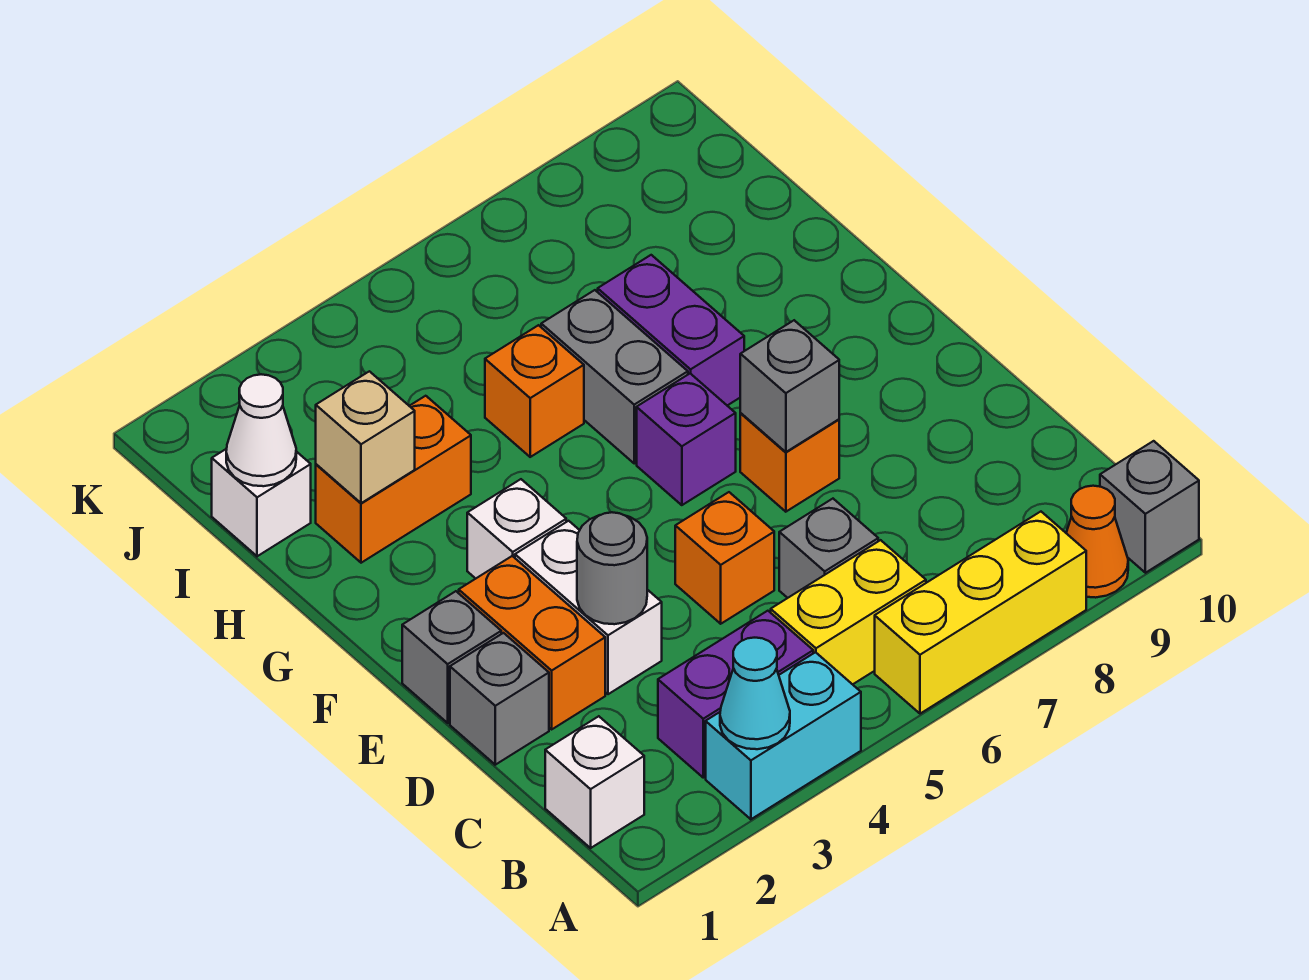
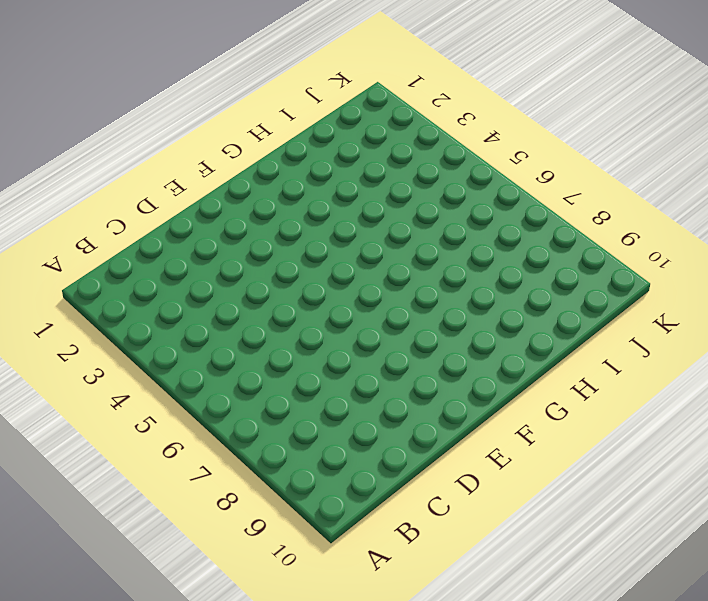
none -> cyan 1x2 brick [706,652,861,819]
none -> yellow 1x3 brick [875,512,1086,714]
none -> orange 1x1 cone [1066,486,1128,598]

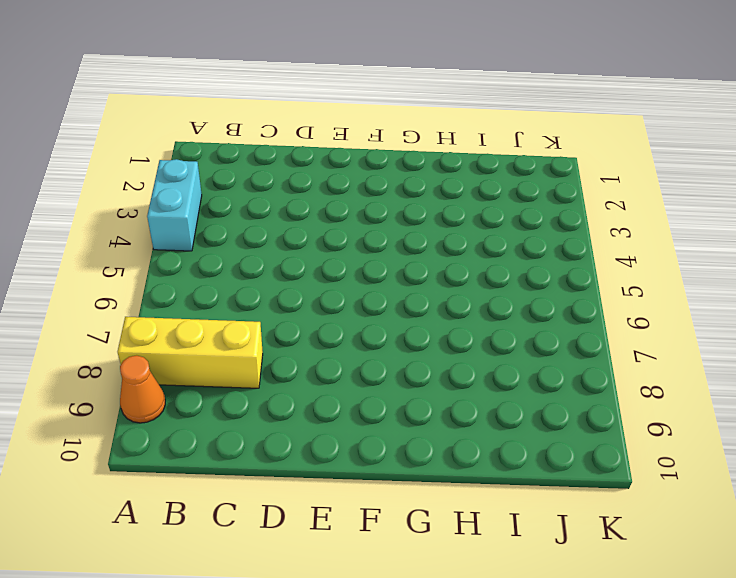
yellow 1x3 brick [117,317,263,388] -> yellow 1x3 brick turned to [875,512,1086,714]
none -> grey 1x1 brick [1100,441,1199,573]
none -> white 1x1 brick [545,716,644,848]
none -> purple 1x2 brick [658,611,813,778]

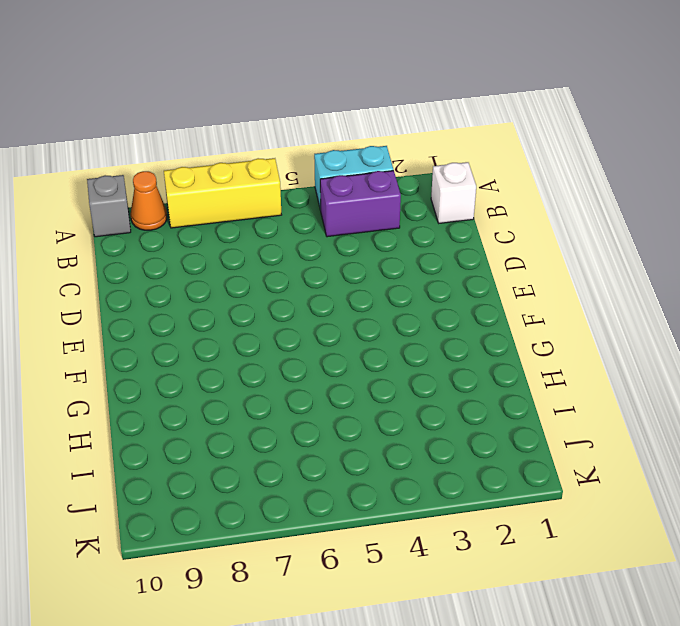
none -> yellow 1x2 brick [771,540,926,684]
none -> grey 1x1 brick [779,499,878,598]
none -> grey 1x1 brick [450,633,549,765]

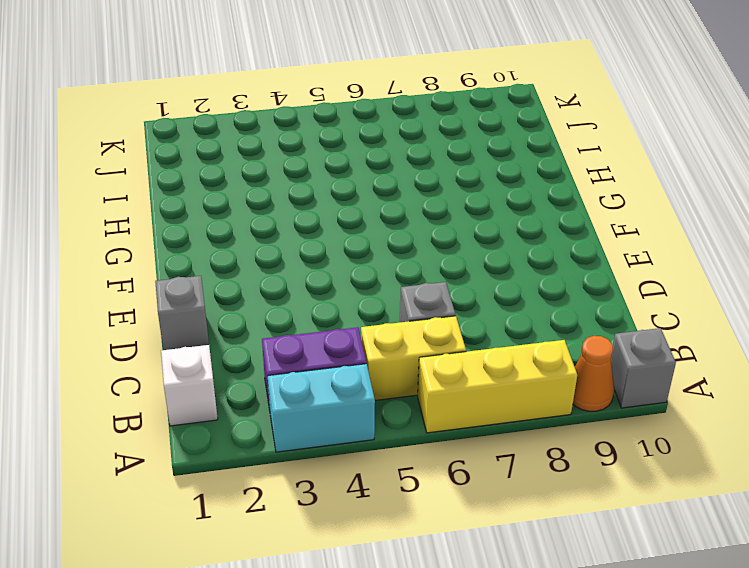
none -> orange 1x2 brick [459,556,605,729]
none -> white 1x2 brick [515,521,662,694]
none -> orange 1x1 brick [675,492,774,624]

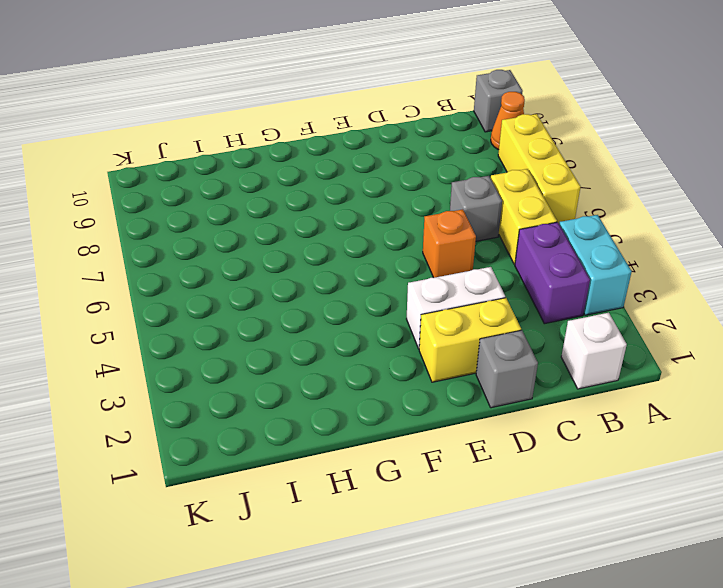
yellow 1x2 brick [419,298,521,382] -> orange 1x2 brick [459,556,605,729]
none -> grey 1x1 brick [402,591,501,723]
none -> orange 1x1 brick [740,414,839,512]
none -> white 1x1 brick [467,479,566,579]

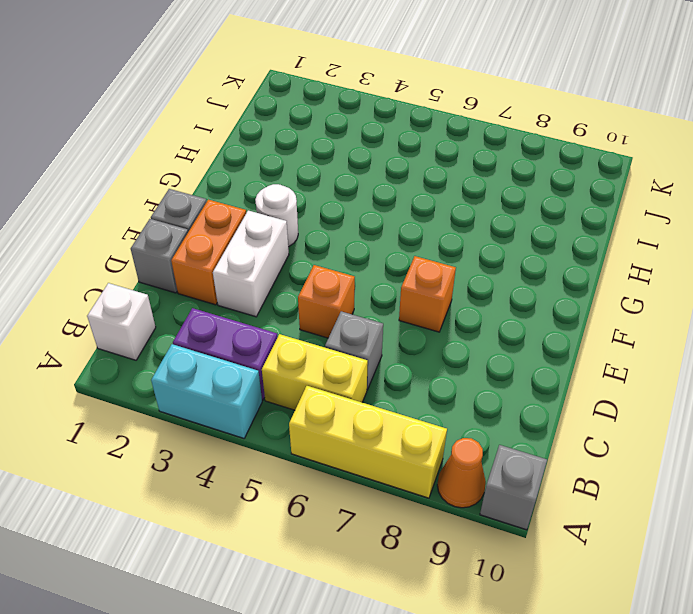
white 1x1 round brick [255,184,298,247] -> white 1x1 brick [467,479,566,579]
none -> purple 1x1 brick [637,374,736,505]
none -> grey 1x2 brick [541,290,688,463]
none -> purple 1x2 brick [598,255,744,405]

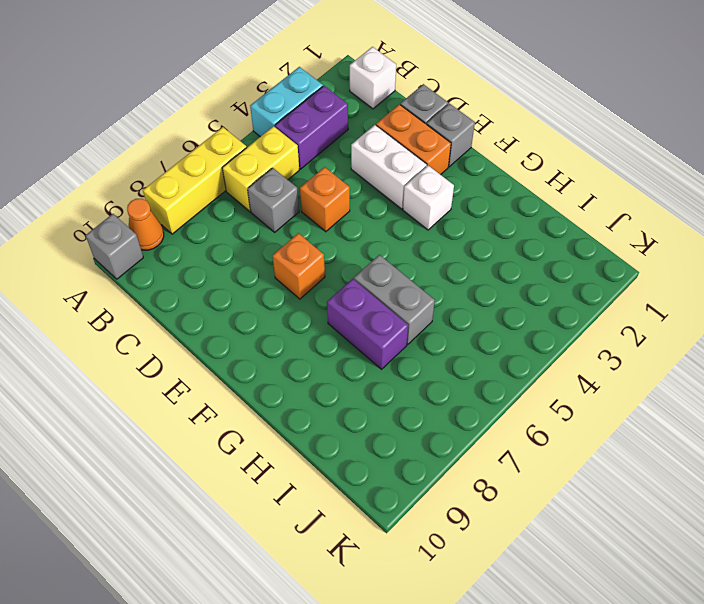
none -> purple 1x1 brick [637,374,736,505]
none -> orange 1x2 brick [316,396,471,563]
none -> orange 1x1 brick [485,325,584,457]

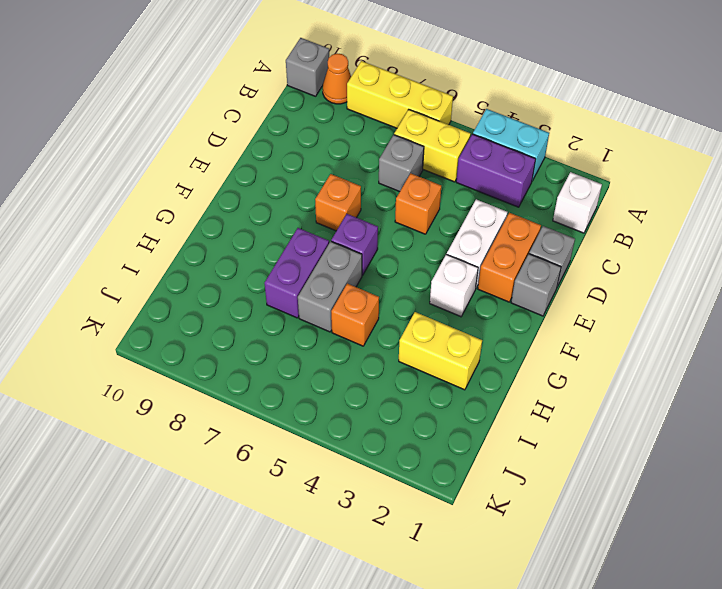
yellow 1x2 brick [399,312,482,390] -> orange 1x2 brick [316,396,471,563]
none -> white 1x1 brick [212,449,311,556]
none -> cyan 1x1 cone [720,638,790,749]
none -> grey 1x1 round brick [577,512,647,624]

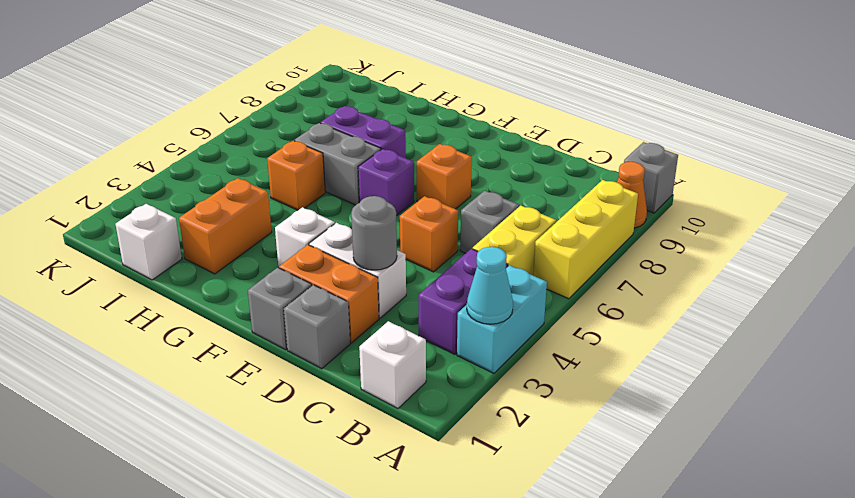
none -> grey 1x1 brick [740,320,839,452]
none -> tan 1x1 brick [316,371,415,503]
none -> white 1x1 cone [226,374,296,486]

